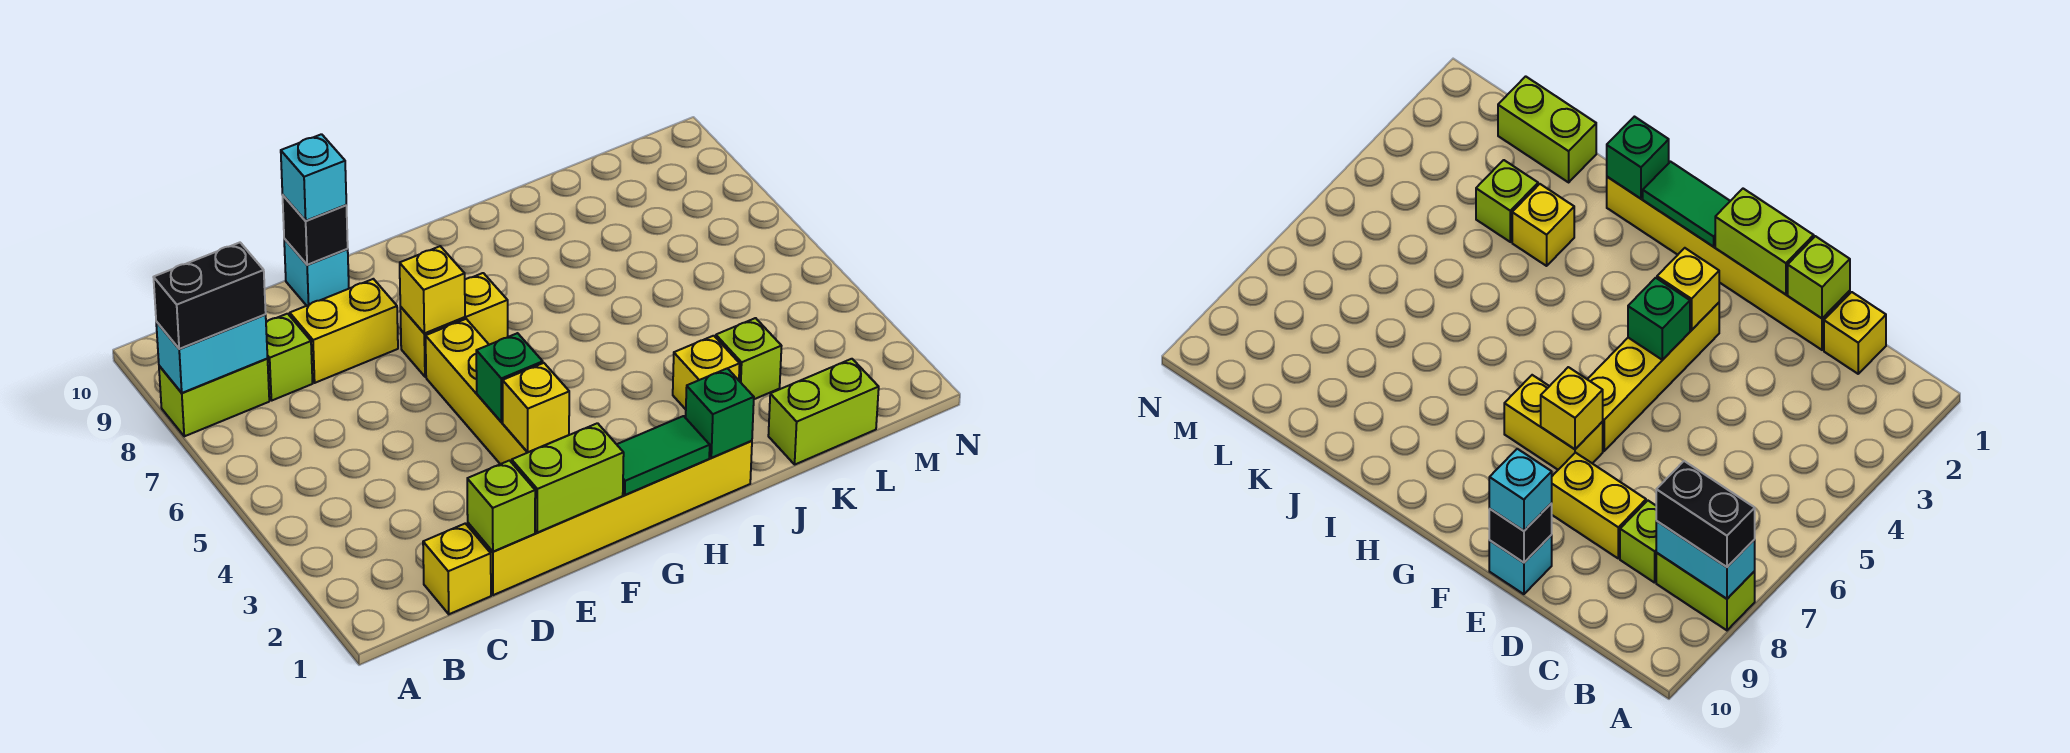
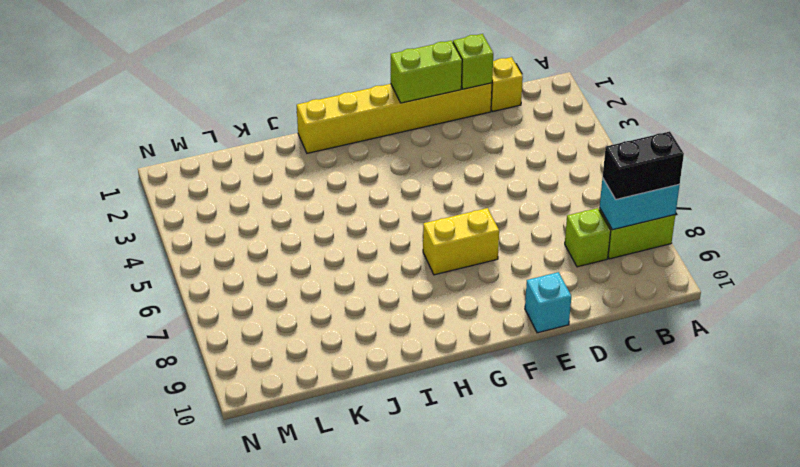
none -> yellow 1x2 brick [290,279,398,383]
none -> yellow 1x4 brick [426,319,528,464]
none -> yellow 1x1 brick [673,336,740,409]

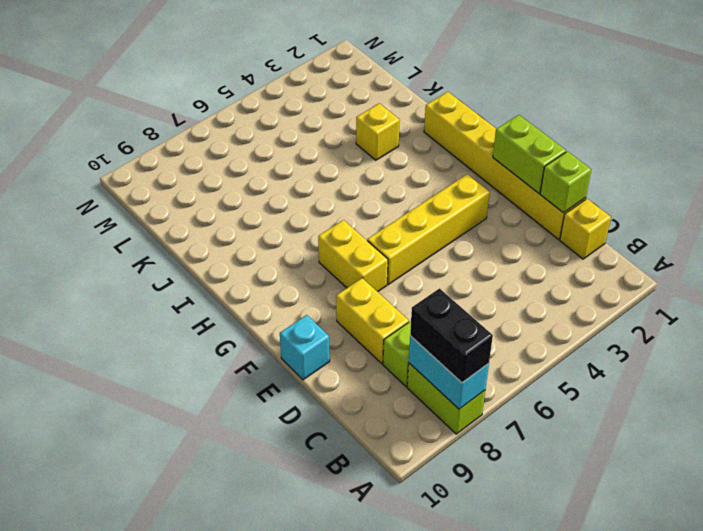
none -> lime 1x2 brick [768,359,879,464]
none -> lime 1x1 brick [716,318,781,399]
none -> black 1x1 brick [283,195,348,265]

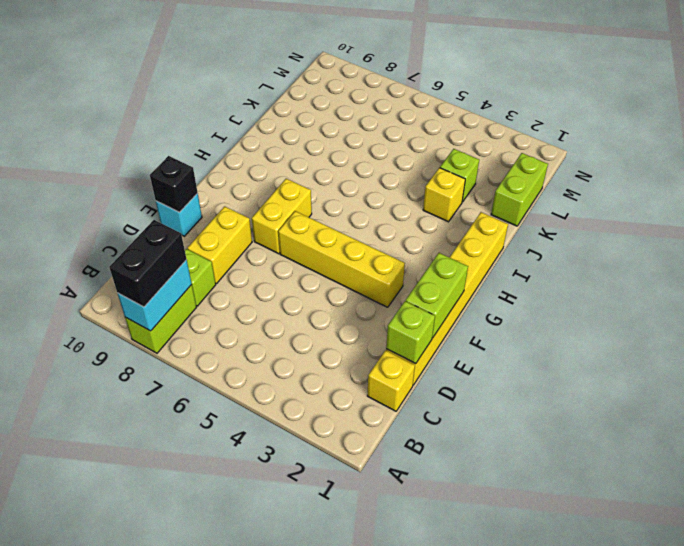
none -> yellow 1x1 brick [503,363,569,452]
none -> green 1x1 brick [476,333,543,422]
none -> yellow 1x1 brick [400,246,465,333]

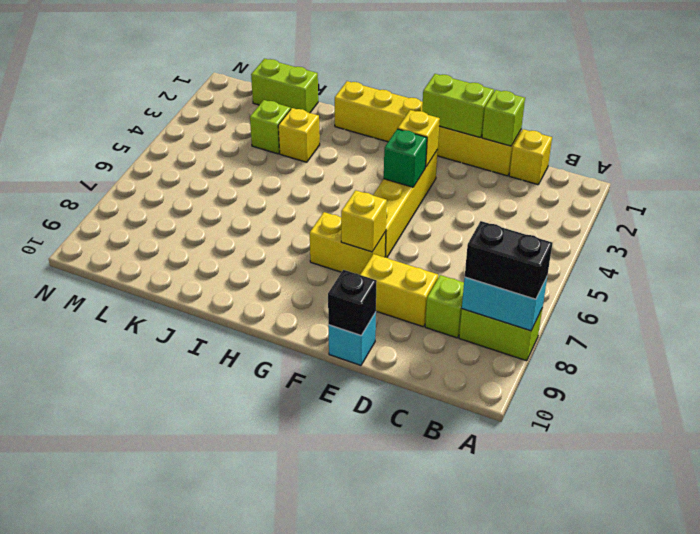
none -> green 1x2 tile [617,416,710,495]
none -> green 1x1 brick [686,368,754,458]
none -> cyan 1x1 brick [281,134,346,221]

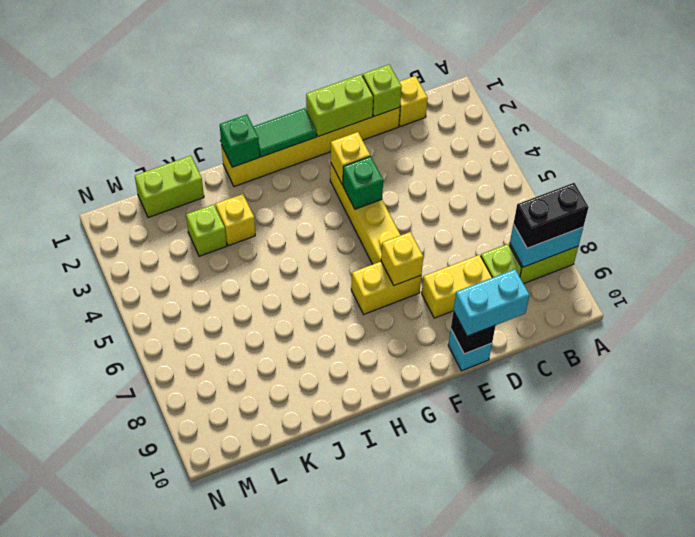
cyan 1x2 brick [454,269,530,336] -> cyan 1x1 brick [281,134,346,221]

